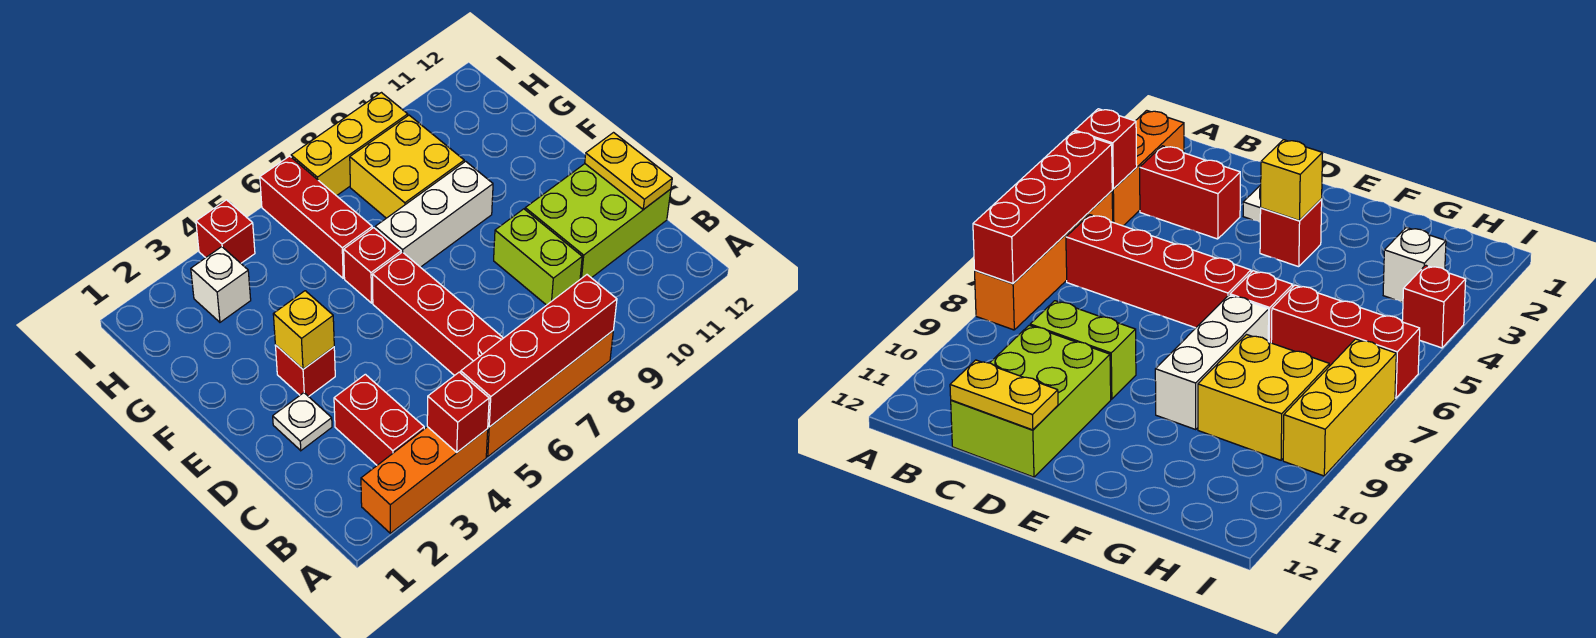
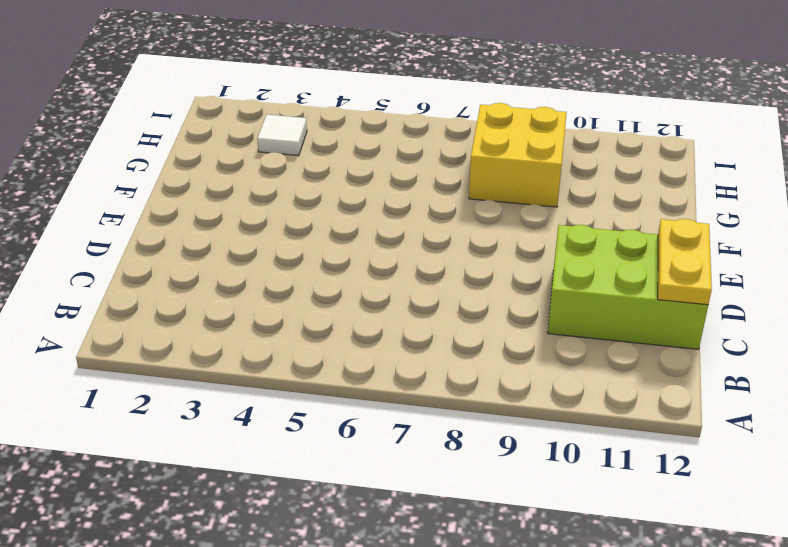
white 1x1 tile [257,115,307,156] -> white 1x1 brick [191,247,251,322]
none -> orange 1x3 brick [361,427,488,533]
none -> orange 1x4 brick [486,331,613,457]
none -> red 1x2 brick [334,374,424,465]

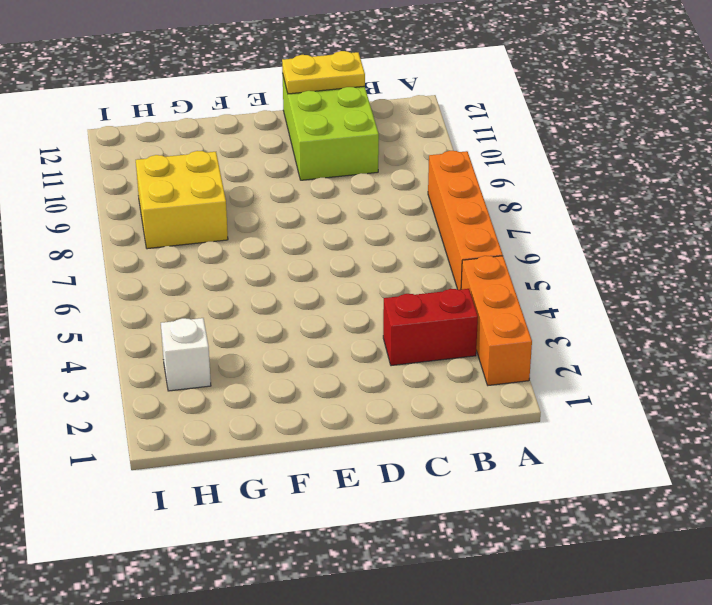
none -> red 1x4 brick [372,252,503,376]
none -> lime 1x2 brick [494,209,582,305]
none -> white 1x1 plate [273,393,332,451]

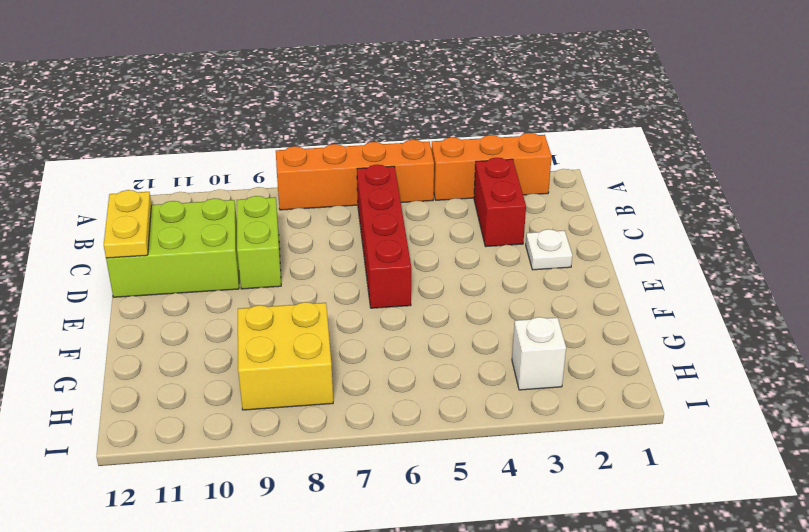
none -> red 1x1 brick [275,345,335,397]
none -> red 1x1 brick [344,228,401,303]
none -> white 1x3 brick [375,161,493,267]

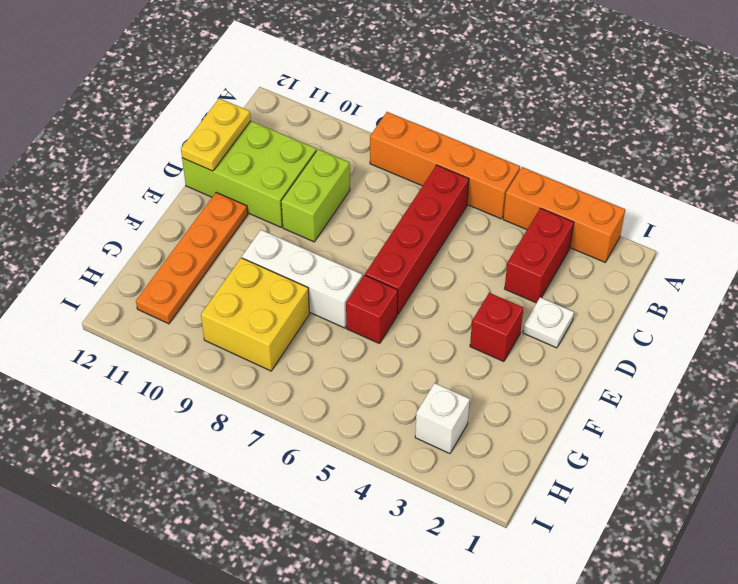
orange 1x4 plate [136,192,248,324] -> none
none -> red 1x3 brick [260,156,372,278]
none -> red 1x1 brick [196,200,255,263]
none -> yellow 1x3 brick [291,93,408,196]

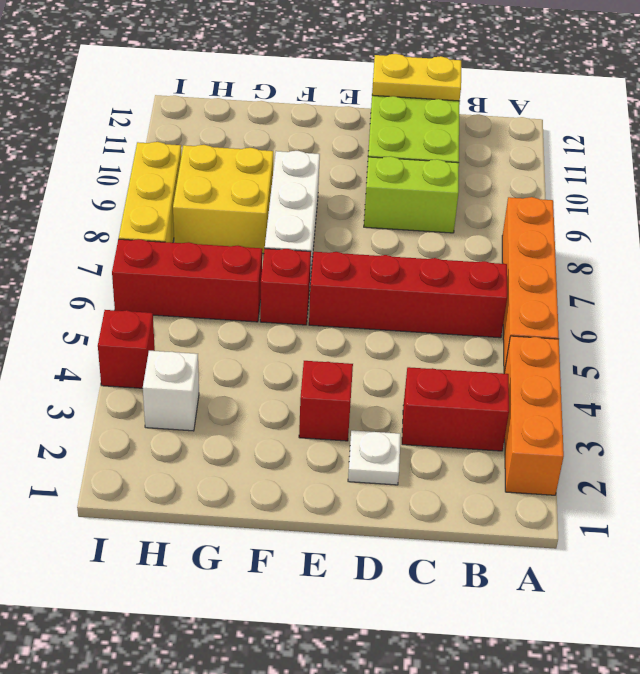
none -> red 1x1 brick [427,372,489,452]
none -> red 1x4 brick [461,275,617,427]
none -> yellow 1x1 brick [273,291,334,369]

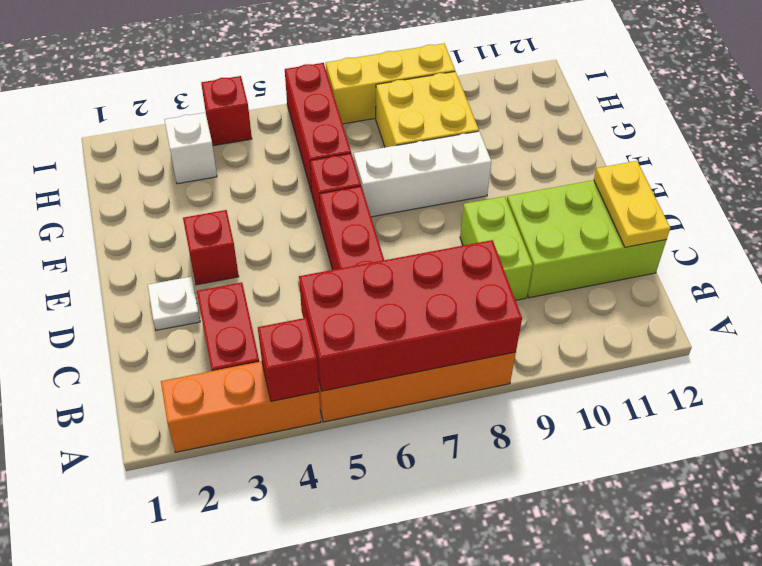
red 2x4 brick [299,240,522,391] -> red 1x4 brick [461,275,617,427]
none -> yellow 1x1 brick [273,291,334,369]

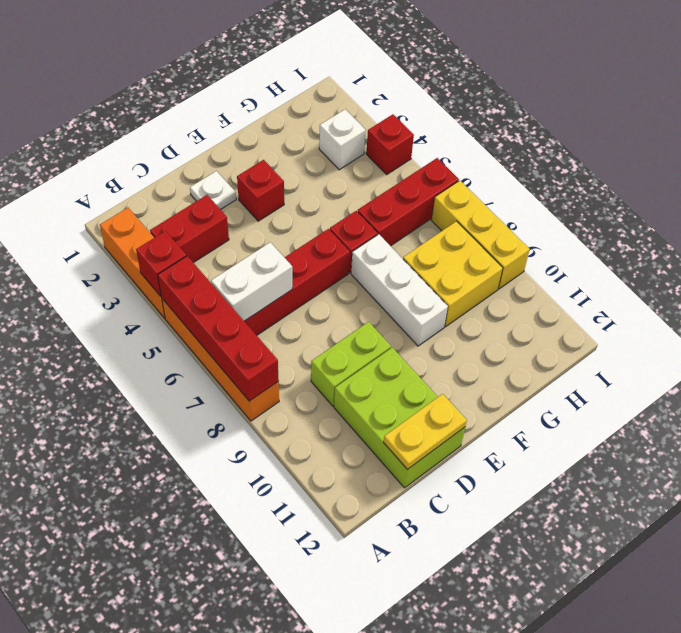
white 1x2 brick [211,242,292,321] -> none
none -> yellow 1x1 brick [273,291,334,369]

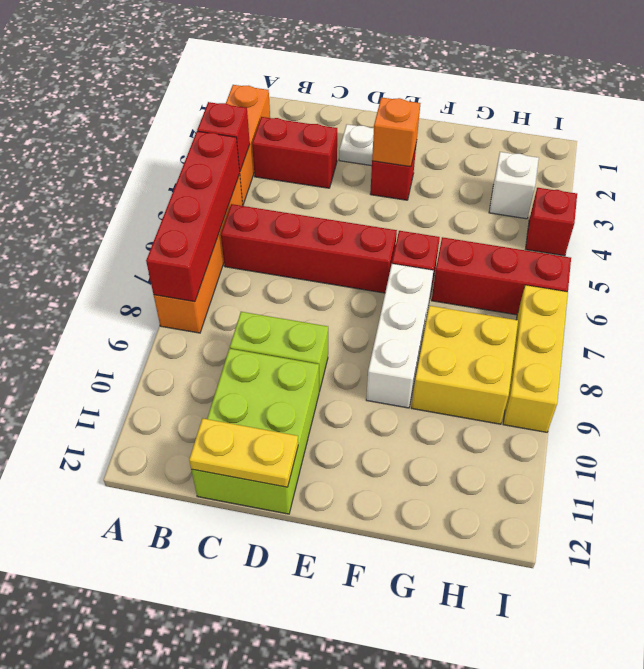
orange 1x1 brick [372,97,420,167] -> yellow 1x1 brick [273,291,334,369]

